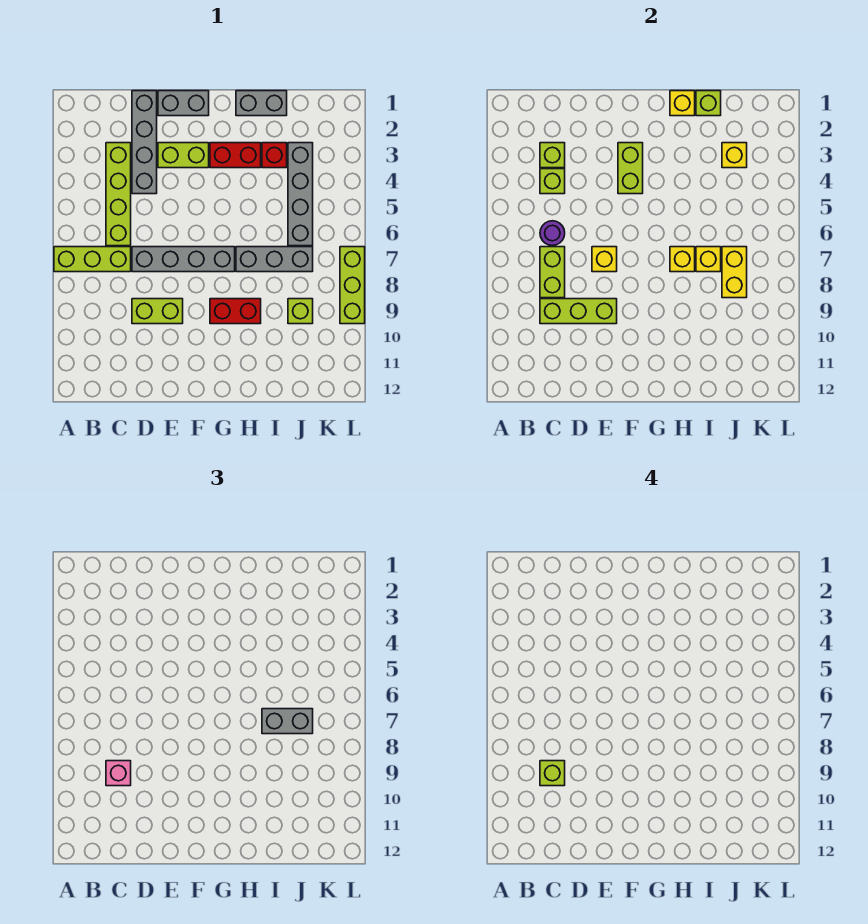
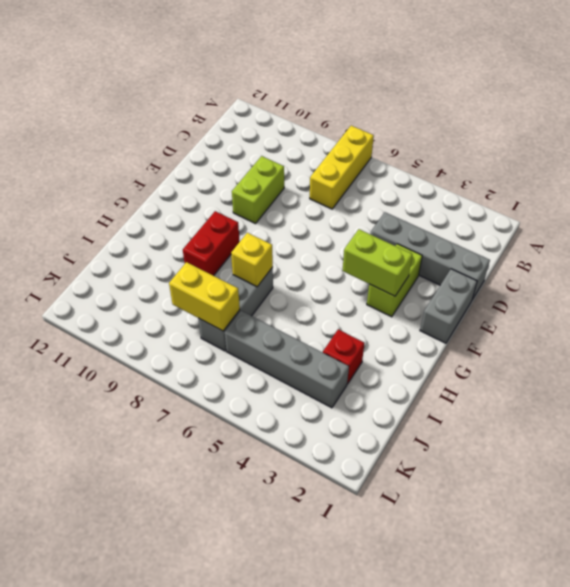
yellow 1x3 brick [310,126,374,209] -> lime 1x3 brick [54,247,131,272]
none -> lime 1x4 brick [106,143,131,246]
none -> grey 1x4 brick [132,247,235,272]
none -> red 1x2 brick [210,143,261,168]
none -> grey 1x2 brick [236,91,287,116]

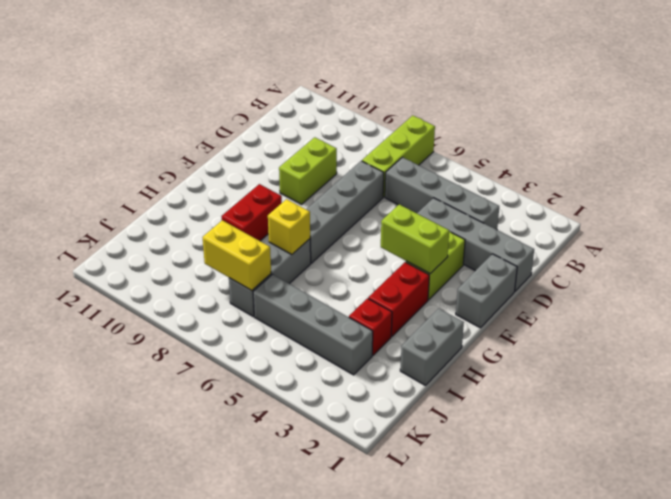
grey 1x4 brick [385,157,499,230] -> lime 1x4 brick [106,143,131,246]
none -> lime 1x1 brick [288,299,313,324]
none -> lime 1x3 brick [340,247,365,324]
none -> lime 1x1 brick [540,143,565,168]
none -> lime 1x1 brick [540,169,565,194]

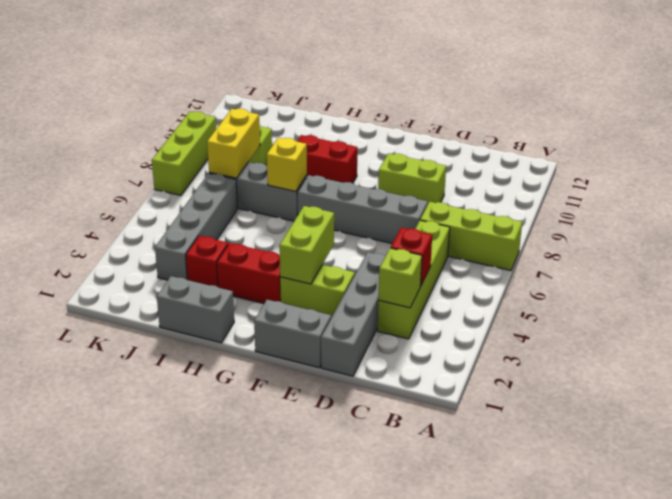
red 1x1 brick [391,228,432,286] -> lime 1x1 brick [540,169,565,194]
none -> purple 1x1 round brick [540,221,565,245]
none -> lime 1x2 brick [540,247,565,298]
none -> lime 1x3 brick [540,299,617,324]
none -> yellow 1x1 brick [592,247,617,272]

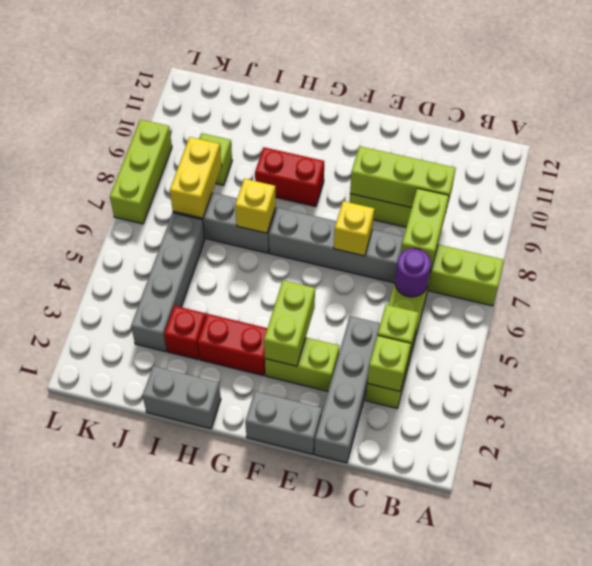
none -> yellow 1x1 brick [670,91,695,116]
none -> lime 1x1 brick [696,91,721,116]
none -> yellow 1x1 brick [696,247,721,272]
none -> yellow 1x1 brick [722,143,747,168]

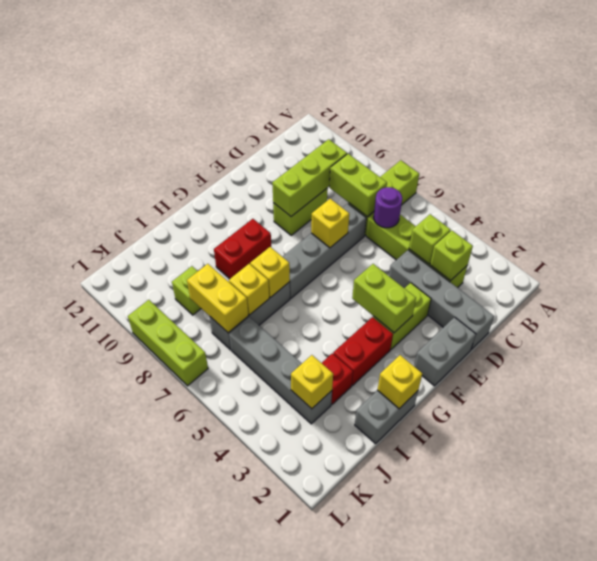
none -> lime 1x1 brick [696,91,721,116]
none -> pink 1x1 brick [106,761,131,786]
none -> grey 1x2 brick [262,709,313,734]
none -> lime 1x1 brick [540,761,565,786]

